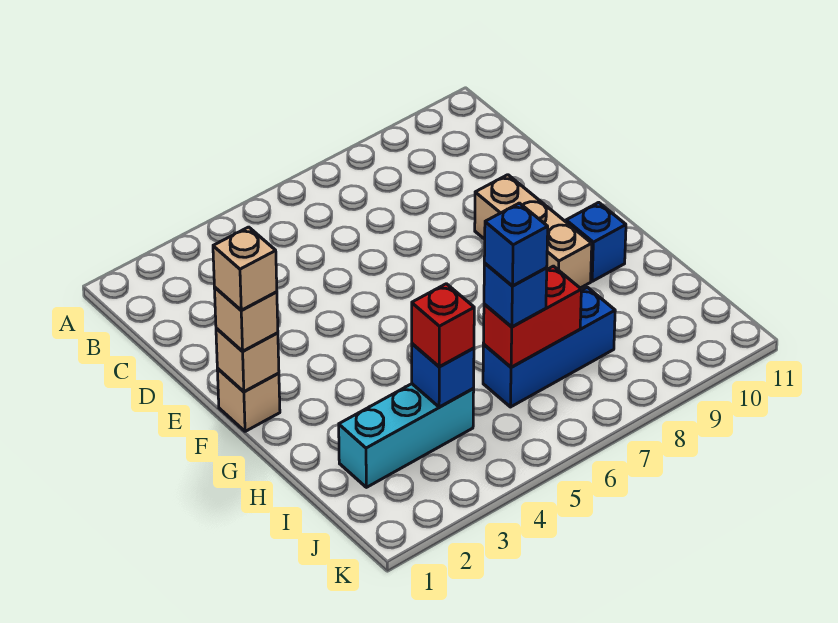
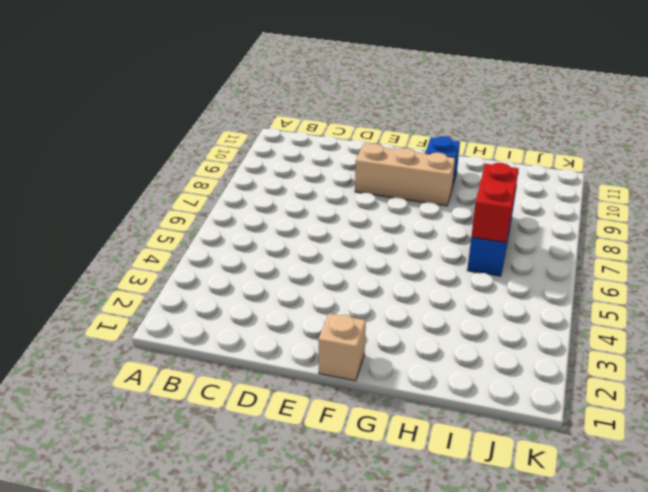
none -> cyan 1x3 brick [339,384,474,487]
none -> tan 1x1 brick [216,328,279,392]
none -> blue 1x1 brick [412,344,474,407]

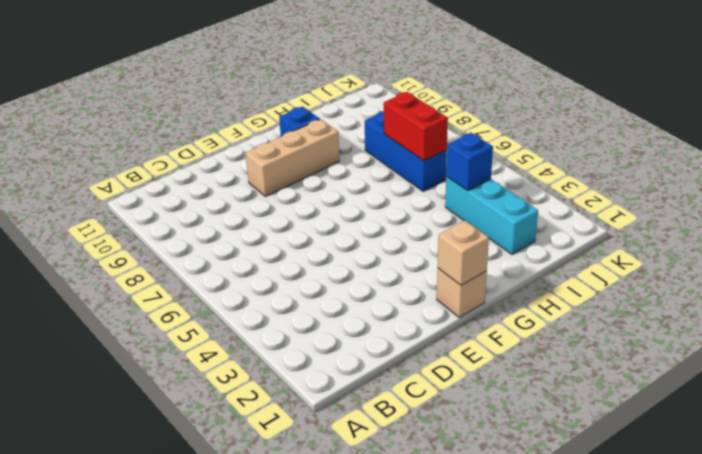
none -> tan 1x1 brick [214,287,278,351]
none -> red 1x1 brick [412,284,474,367]
none -> blue 1x1 brick [484,263,547,327]

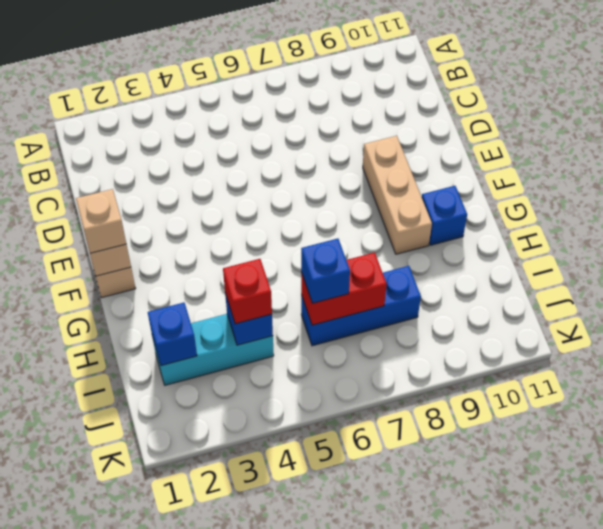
blue 1x1 brick [148,303,197,366] -> blue 1x1 brick moved to [484,203,548,286]
none -> tan 1x1 brick [213,227,277,310]

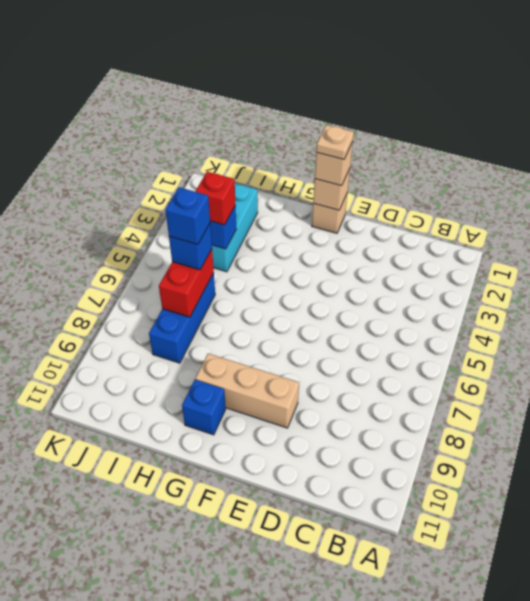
tan 1x1 plate [316,125,354,159] -> tan 1x1 brick [213,227,277,310]

